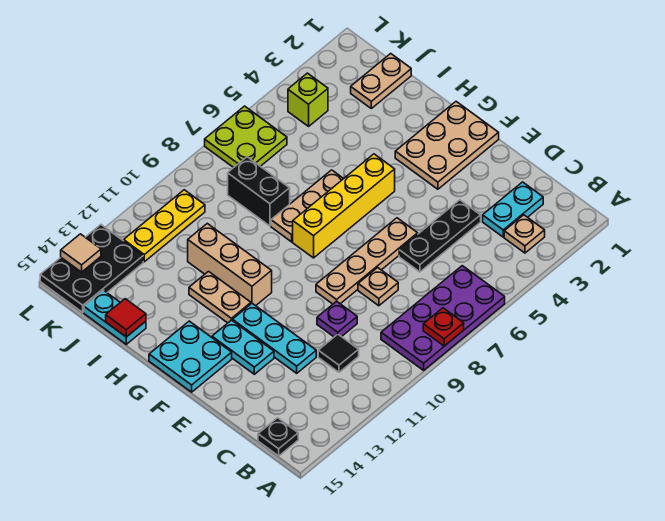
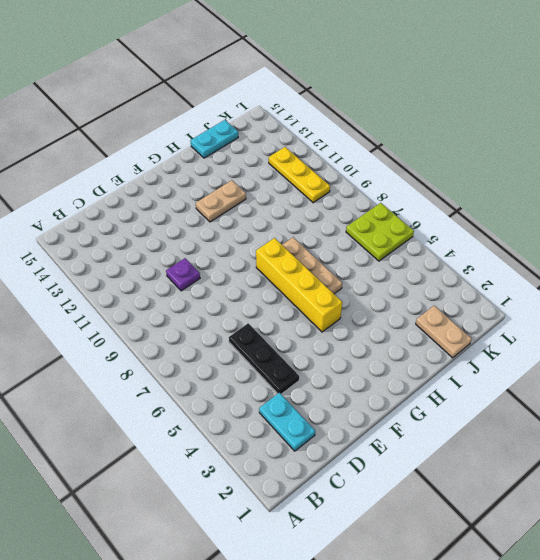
none -> purple 2x4 plate [381,266,505,370]
none -> tan 1x1 plate [504,215,545,253]
none -> black 1x1 plate [258,418,298,456]

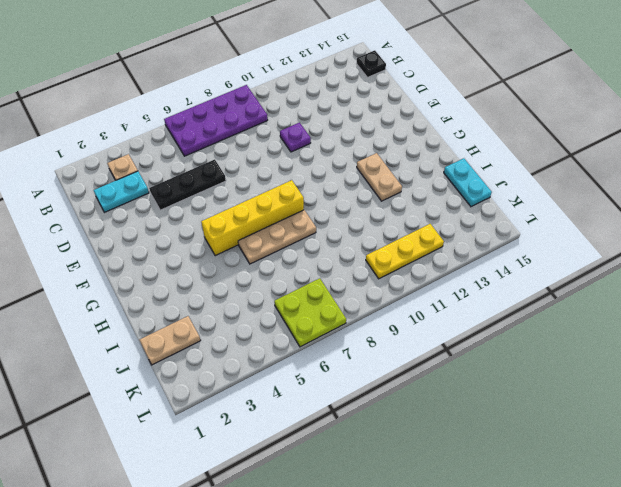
none -> black 1x1 tile [318,334,359,372]
none -> tan 1x1 plate [358,268,398,306]
none -> cyan 1x3 plate [233,303,316,373]

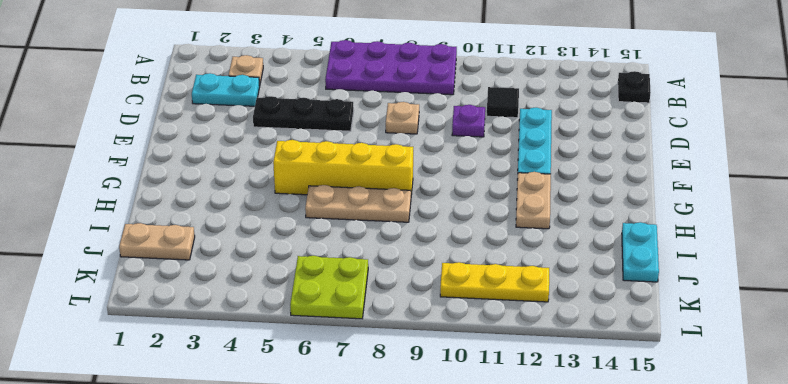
none -> tan 1x4 plate [316,218,418,304]
none -> cyan 1x2 plate [212,320,274,374]
none -> tan 2x3 plate [395,102,499,189]

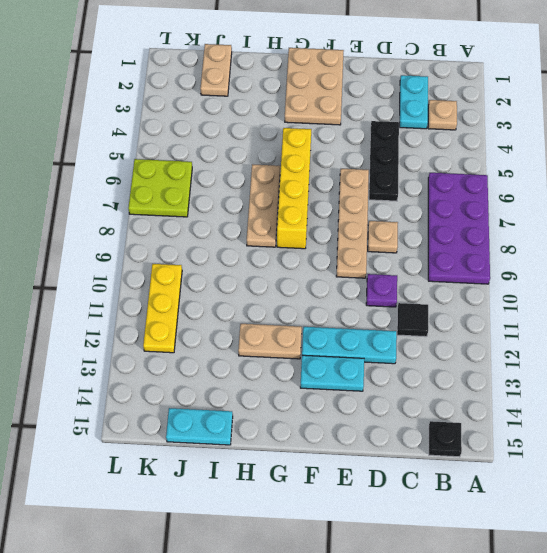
none -> cyan 2x2 plate [149,321,232,392]
none -> tan 1x3 brick [188,224,272,306]
none -> black 1x2 brick [228,157,290,226]

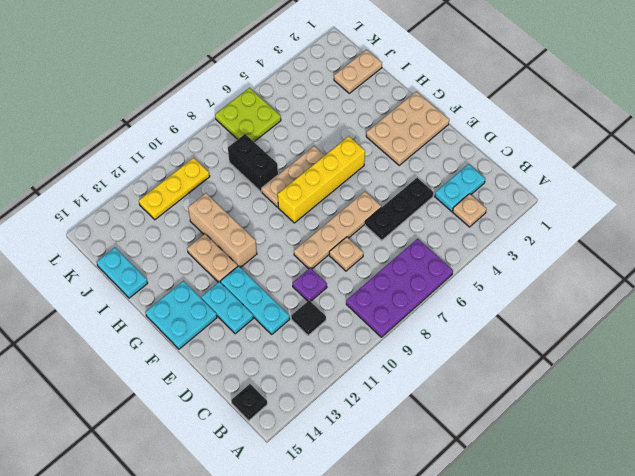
none -> lime 1x1 brick [288,73,328,126]
none -> black 2x3 plate [40,225,143,312]
none -> red 1x1 plate [423,308,464,346]

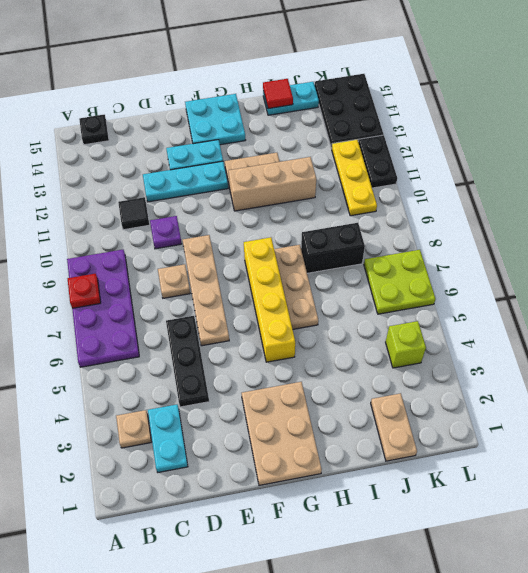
black 1x2 plate [358,135,397,188] -> none
none -> tan 1x1 tile [61,234,101,272]

